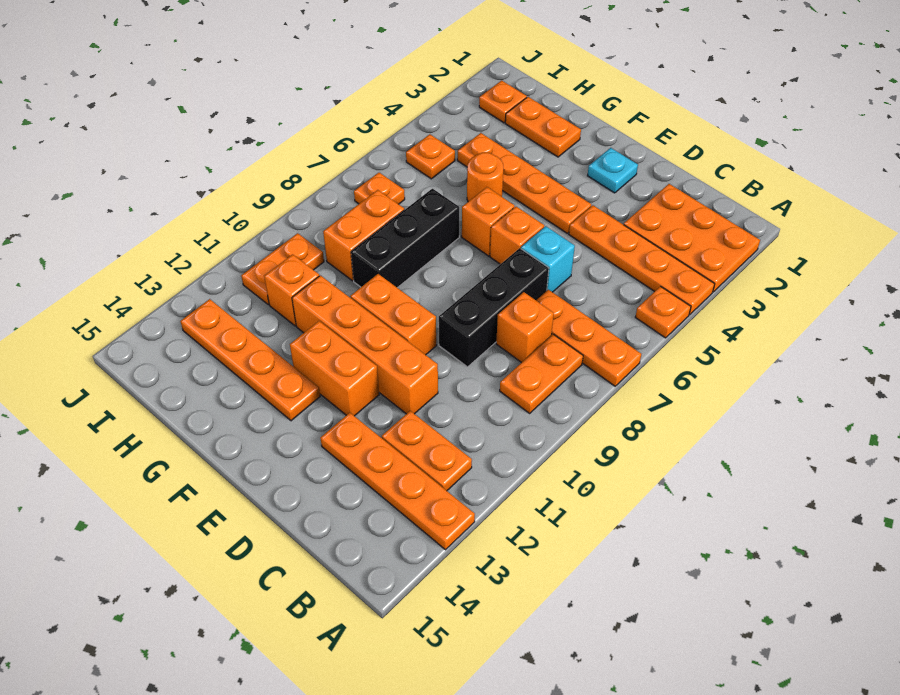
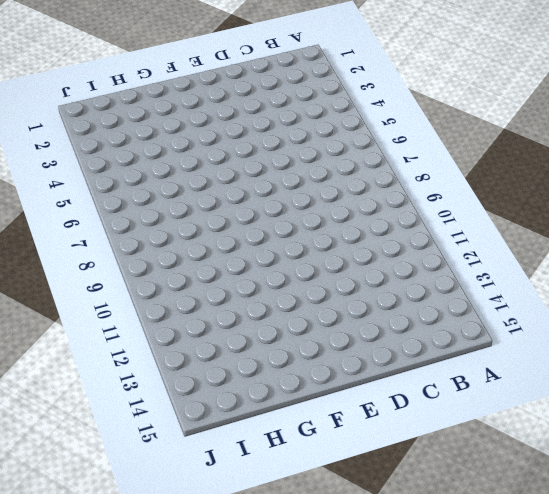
none -> orange 2x3 plate [624,184,760,292]
none -> orange 1x4 plate [569,205,715,315]
none -> orange 1x1 plate [635,287,691,338]

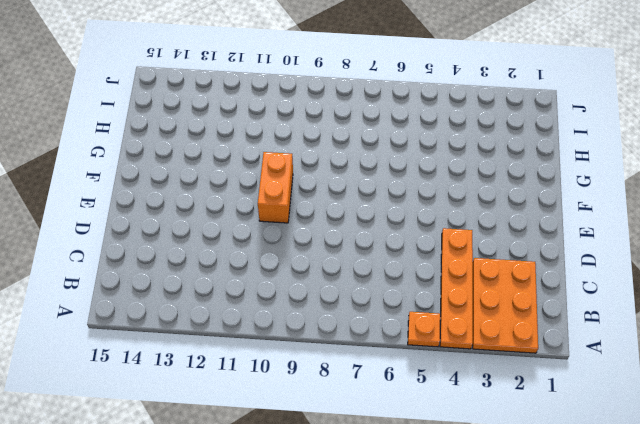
none -> orange 1x3 plate [536,290,641,386]
none -> orange 1x4 plate [320,413,475,550]
none -> orange 1x2 plate [500,334,583,413]

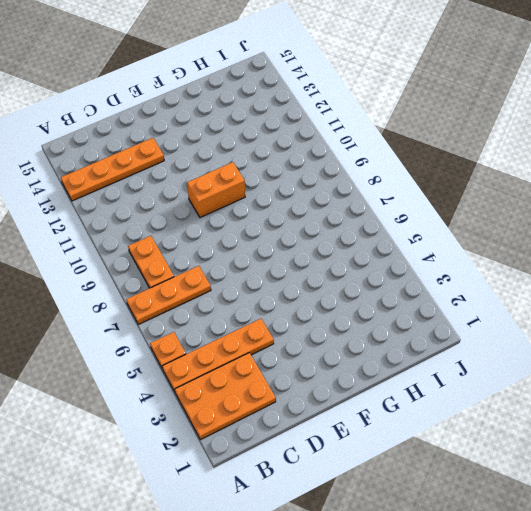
none -> orange 1x2 plate [382,411,472,491]
none -> orange 1x1 brick [496,292,554,363]
none -> cyan 1x1 brick [521,226,575,292]

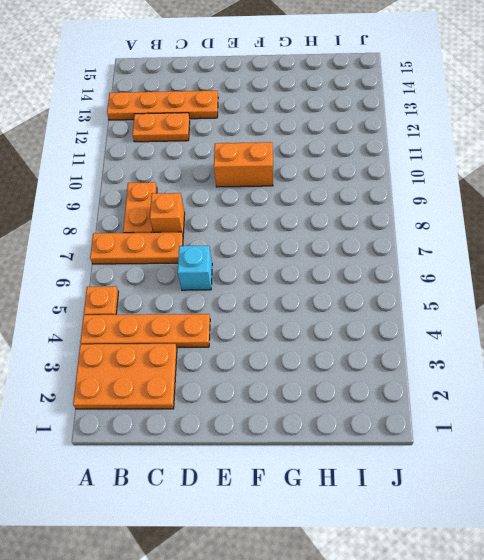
none -> black 1x3 brick [439,248,549,367]
none -> orange 1x4 brick [292,275,438,414]
none -> cyan 1x1 plate [588,148,638,193]

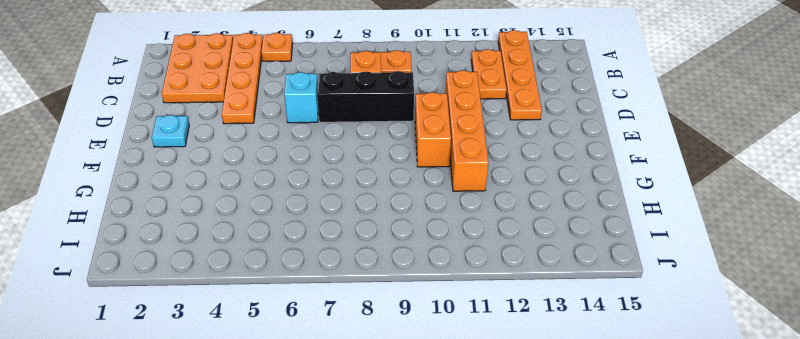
none -> orange 1x3 plate [536,290,641,386]
none -> orange 1x4 plate [457,133,591,233]
none -> orange 1x1 brick [490,207,544,264]

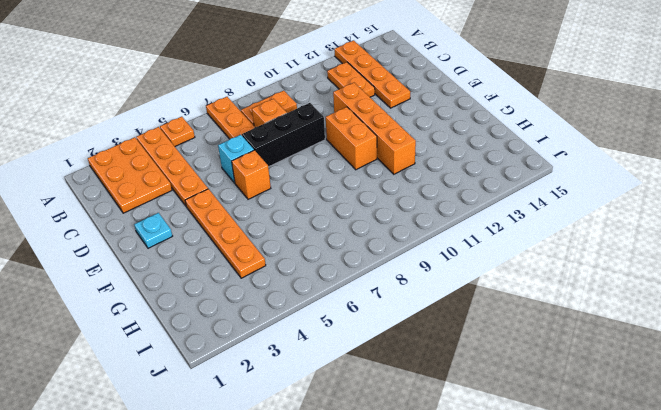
none -> orange 1x2 brick [290,321,379,416]
none -> orange 1x1 brick [462,187,515,256]
none -> orange 1x4 plate [180,299,320,421]

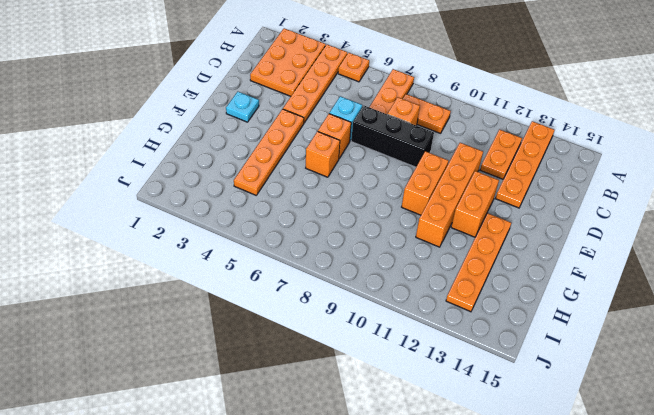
none -> orange 1x2 plate [505,97,581,157]
none -> orange 1x1 round brick [467,153,503,202]
none -> black 1x3 brick [351,189,459,288]

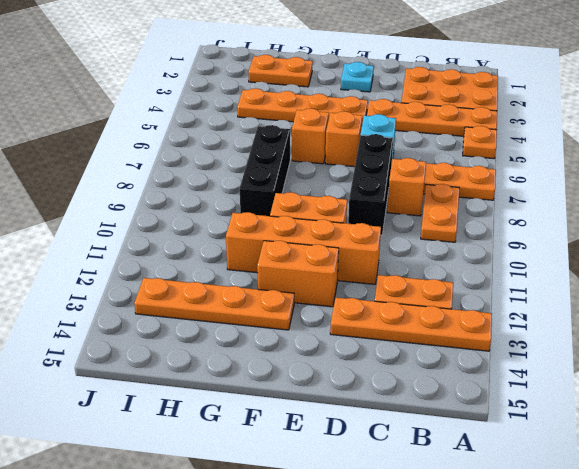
none -> orange 1x1 round brick [467,153,503,202]
none -> orange 1x2 brick [323,190,404,281]
none -> orange 1x1 brick [264,254,319,326]

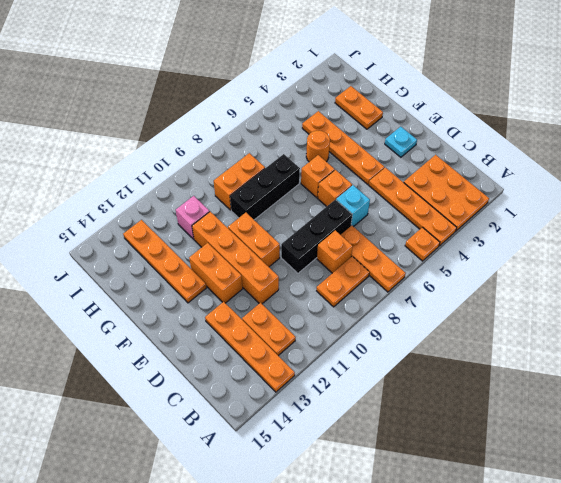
pink 1x1 brick [176,196,210,239] -> orange 1x1 brick [264,254,319,326]
none -> orange 1x1 plate [479,80,527,123]
none -> orange 1x1 plate [406,134,455,179]
none -> orange 1x1 plate [354,173,405,204]

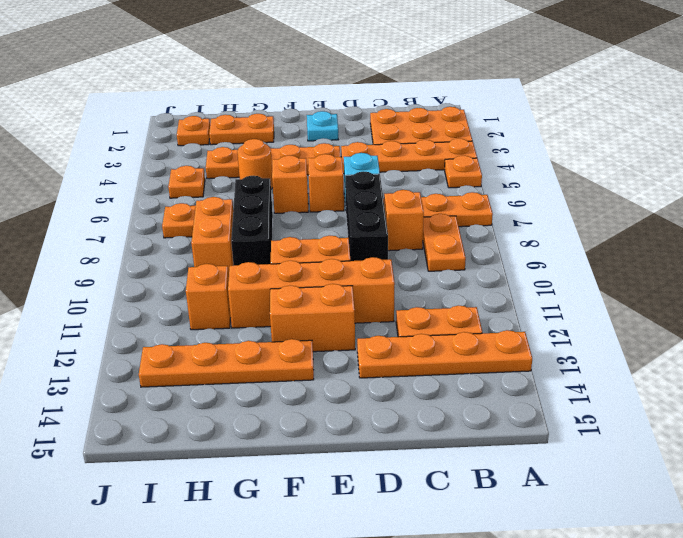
none -> orange 1x2 plate [241,233,324,305]

